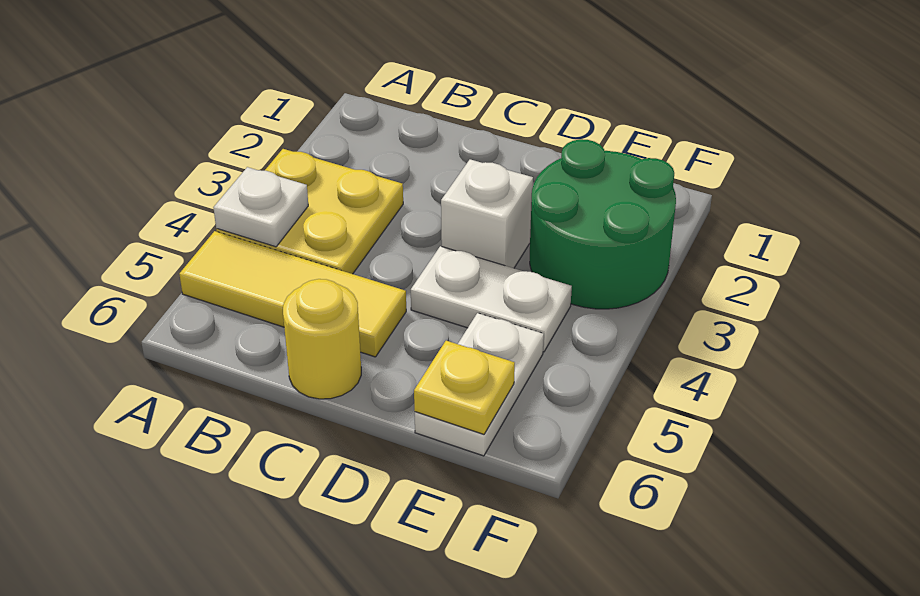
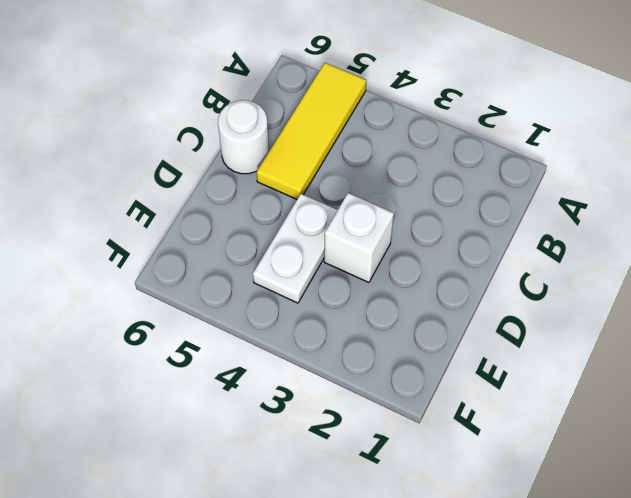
white 1x1 round brick [218,100,269,174] -> yellow 1x1 round brick [283,279,361,399]
none -> yellow 2x2 plate [216,149,403,274]
none -> green 2x2 round brick [530,139,676,309]

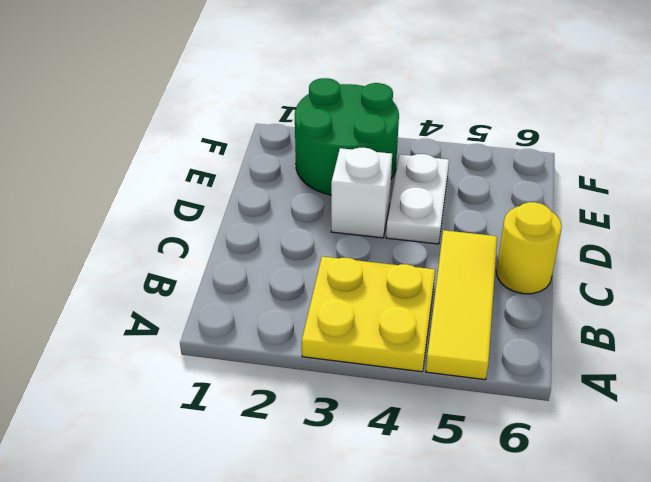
none -> white 1x2 plate [415,313,544,456]
none -> white 1x1 plate [213,167,308,247]

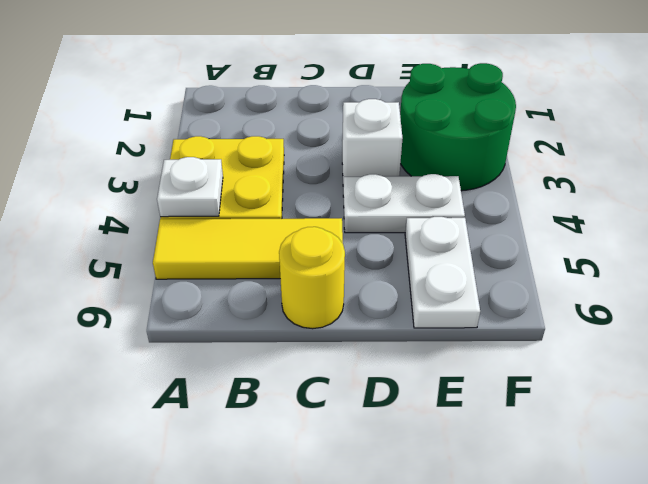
none -> yellow 1x1 plate [414,341,515,434]

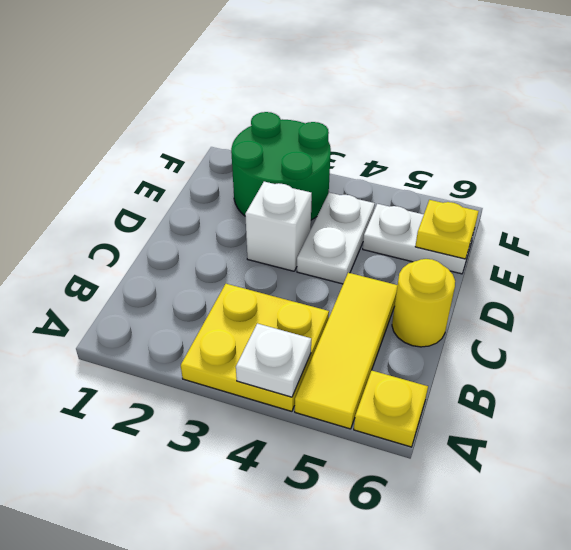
yellow 1x1 plate [354,370,428,447] -> none

